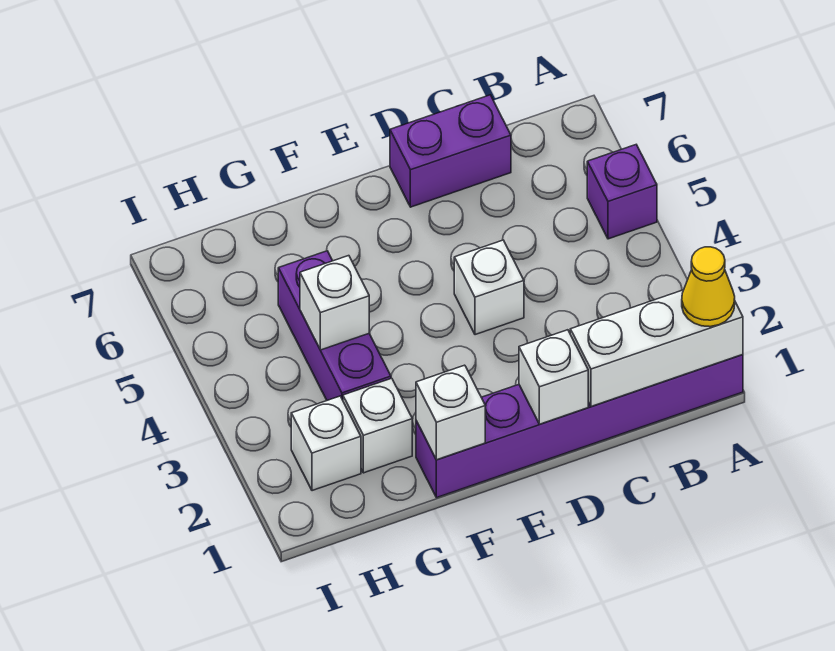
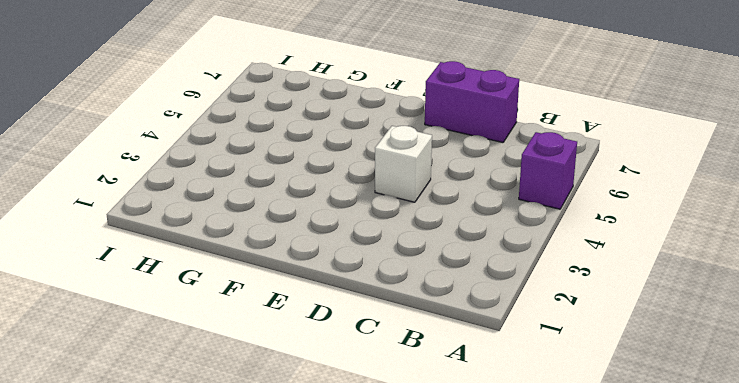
none -> purple 1x6 brick [416,355,743,498]
none -> white 1x1 brick [343,378,412,473]
none -> purple 1x3 brick [278,251,391,400]

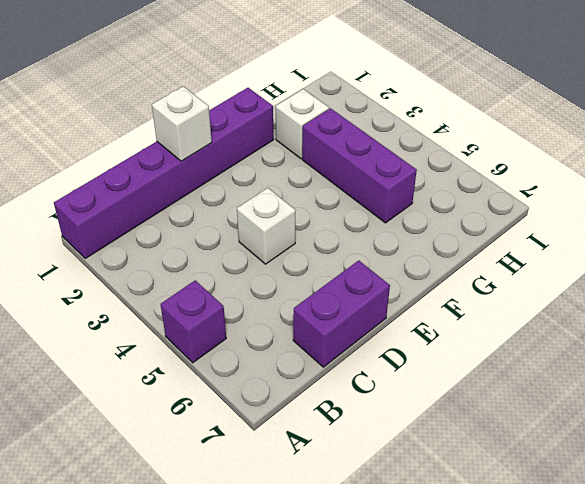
none -> white 1x1 brick [291,396,361,491]
none -> white 1x3 brick [570,290,743,407]
none -> white 1x1 brick [416,365,485,460]

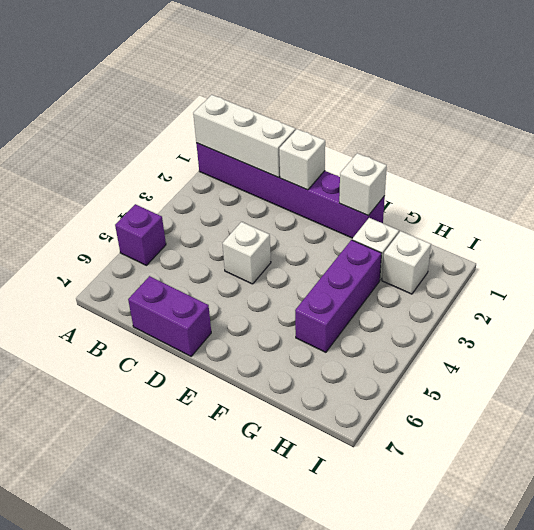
none -> white 1x1 brick [300,256,369,350]
none -> yellow 1x1 cone [682,247,735,327]

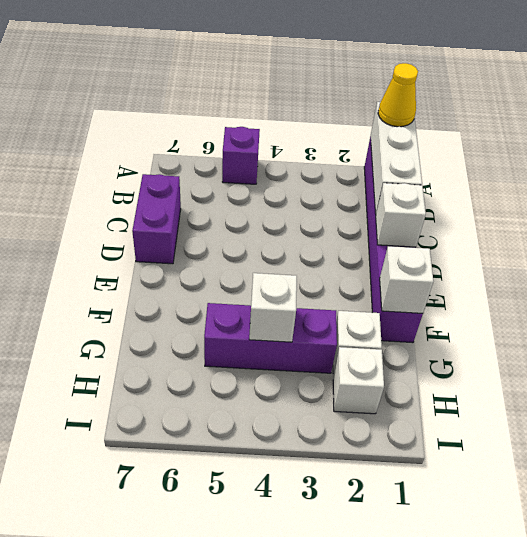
none -> white 1x1 brick [454,240,524,335]

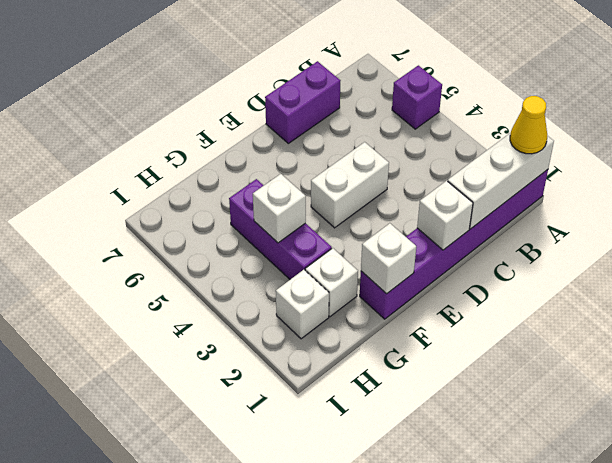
white 1x2 brick [311,142,389,228] -> white 1x1 brick [454,240,524,335]

